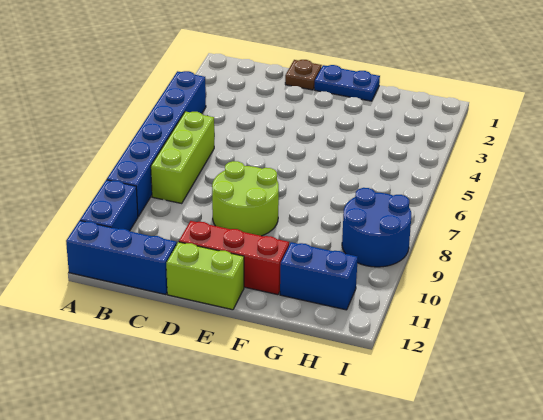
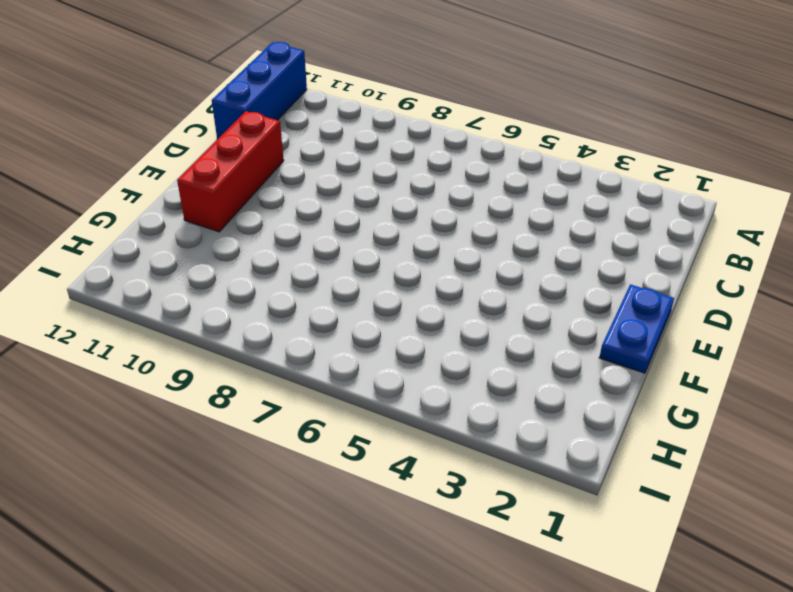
none -> blue 1x6 brick [107,71,206,216]
none -> blue 1x2 brick [80,180,138,231]

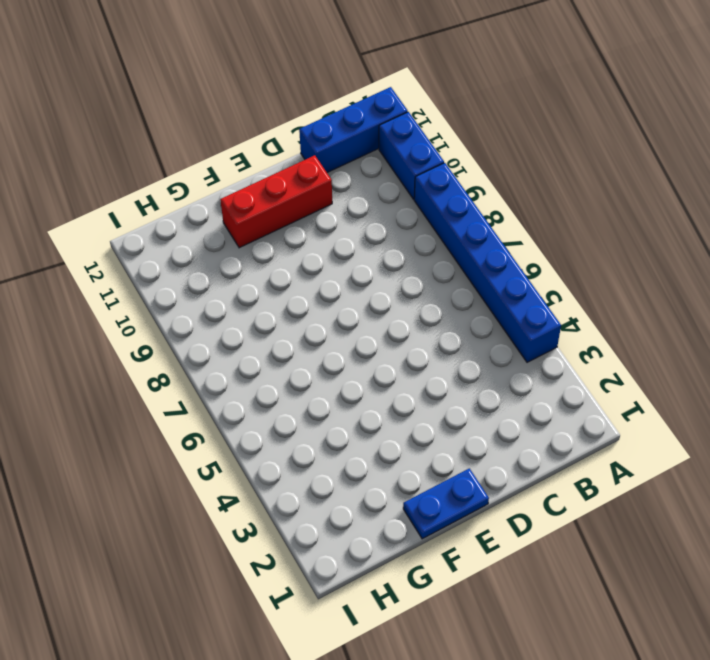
none -> lime 1x3 brick [151,111,214,203]
none -> brown 1x1 plate [285,60,322,90]

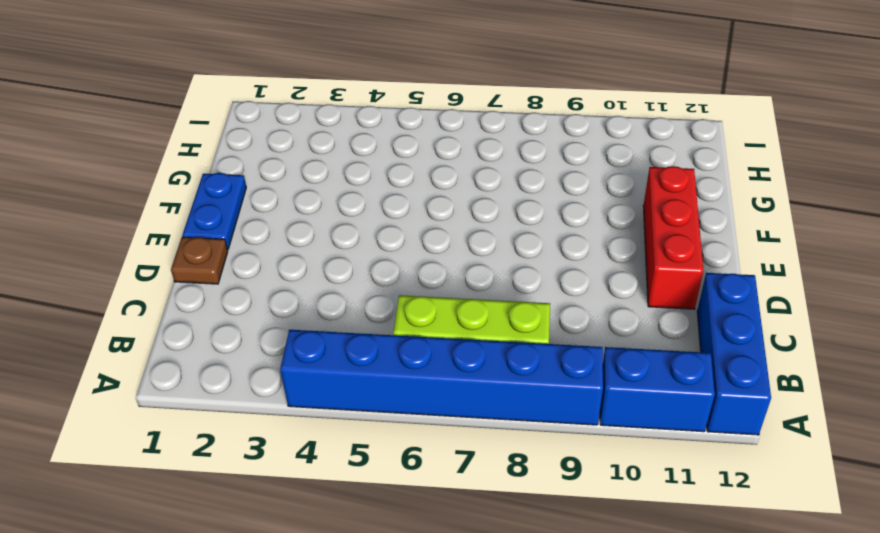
none -> lime 2x2 round brick [212,161,279,236]
none -> lime 1x2 brick [166,242,244,310]

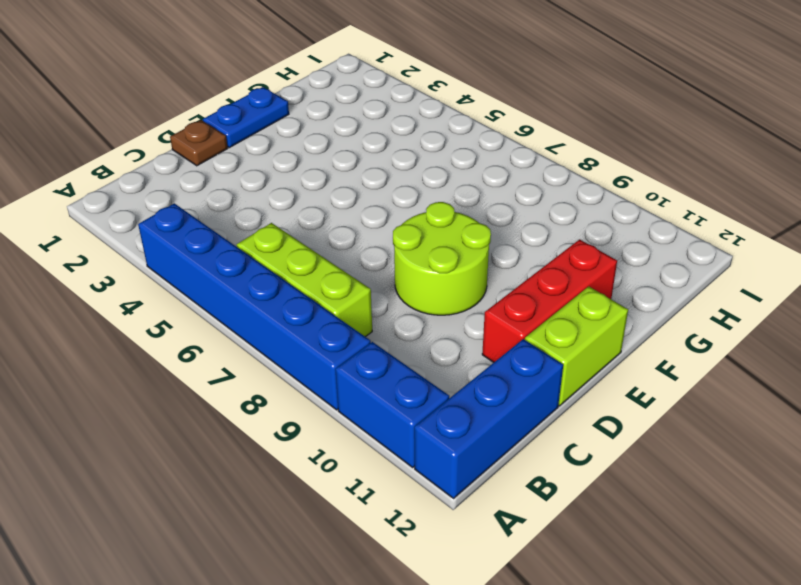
none -> blue 1x2 brick [280,242,358,310]
none -> blue 2x2 round brick [342,188,411,267]

